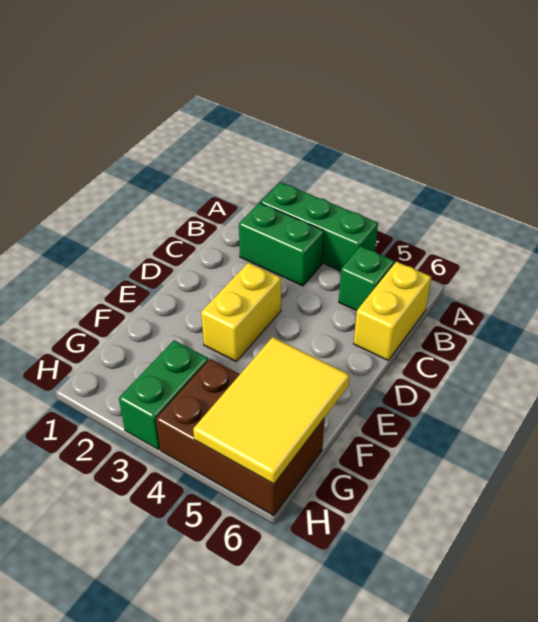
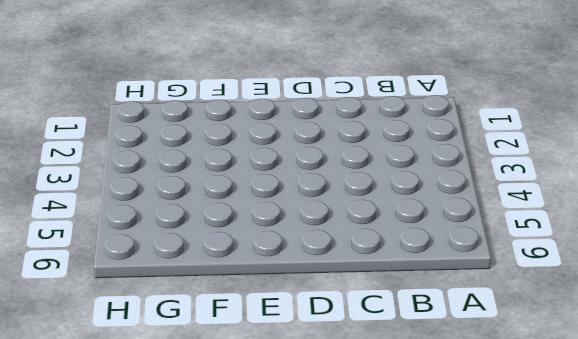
none -> green 1x3 brick [261,182,378,271]
none -> green 1x2 brick [239,203,324,286]

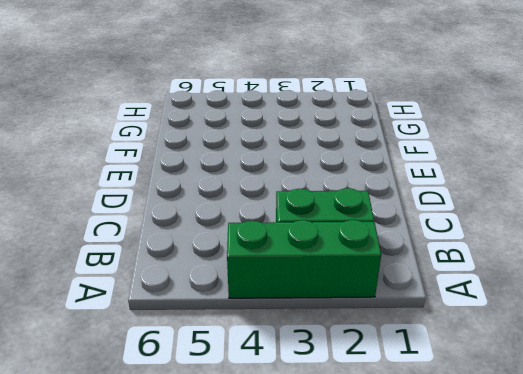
none -> green 1x1 brick [339,246,395,311]
none -> yellow 1x2 brick [354,262,431,360]

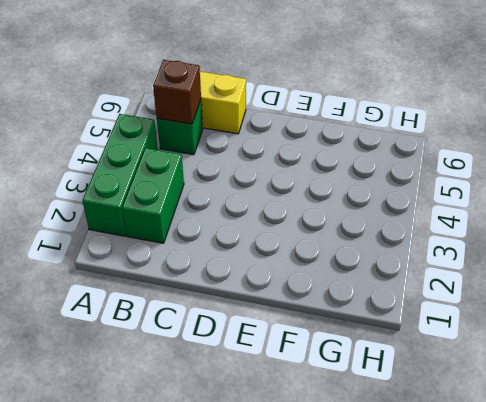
brown 1x1 brick [153,60,201,124] -> none
none -> yellow 1x2 brick [201,263,281,361]
none -> green 1x2 brick [119,340,208,450]

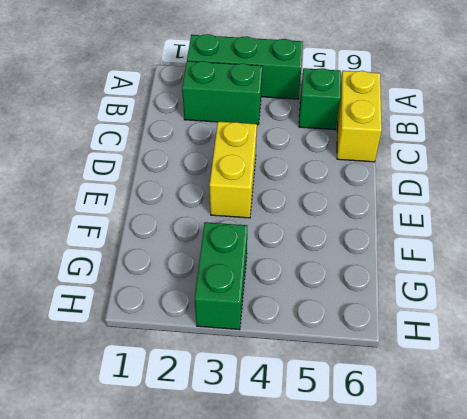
none -> brown 2x3 brick [156,359,325,516]
none -> yellow 2x3 tile [193,337,350,484]

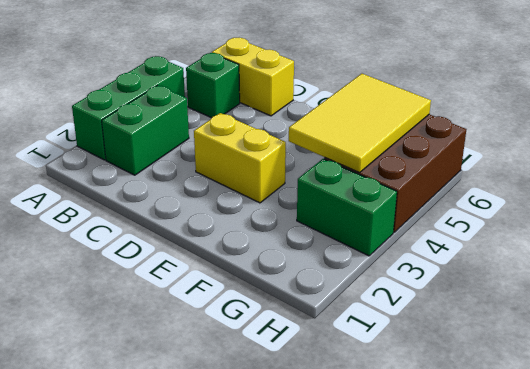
yellow 2x3 tile [289,74,431,172] -> yellow 2x3 tile turned to [193,337,350,484]

